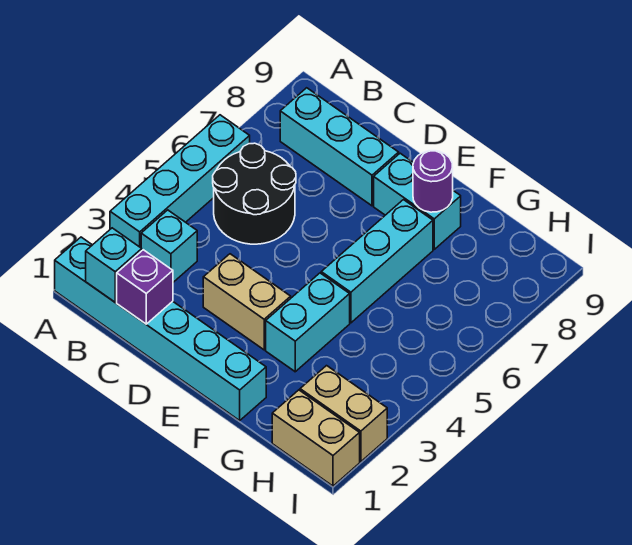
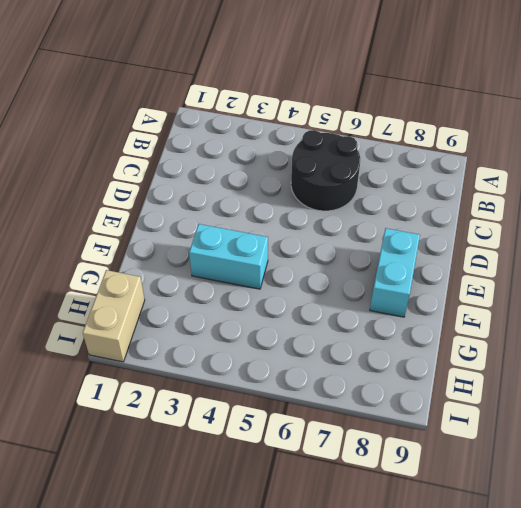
none -> cyan 1x6 brick [55,237,266,420]
none -> cyan 1x4 brick [110,115,250,248]
none -> cyan 1x1 brick [141,210,197,282]

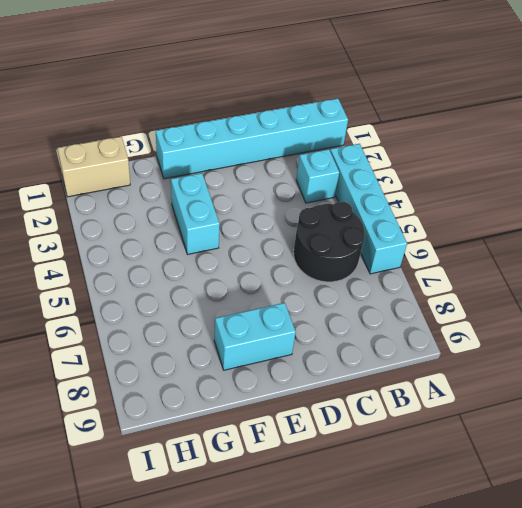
none -> cyan 1x3 brick [280,88,399,206]
none -> tan 1x2 brick [203,254,291,350]
none -> cyan 1x3 brick [321,200,433,323]

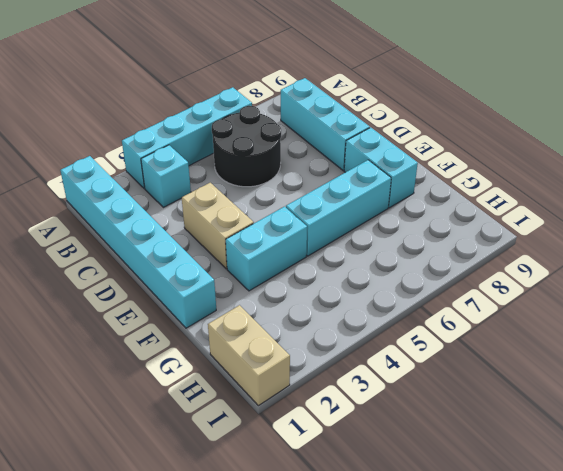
none -> tan 1x2 brick [300,366,387,462]
none -> cyan 1x1 brick [86,228,142,302]
none -> purple 1x1 brick [117,250,173,324]

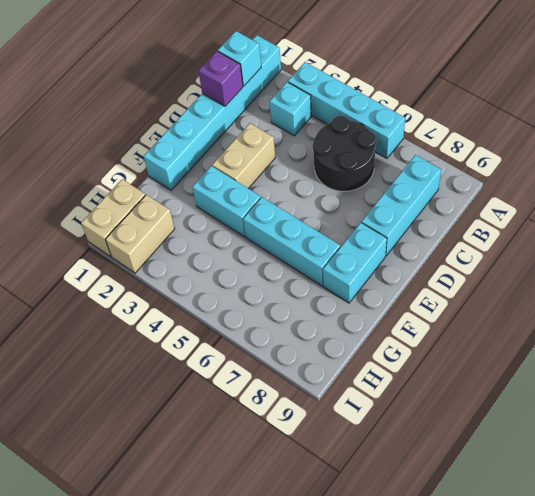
none -> purple 1x1 round brick [413,151,453,212]

